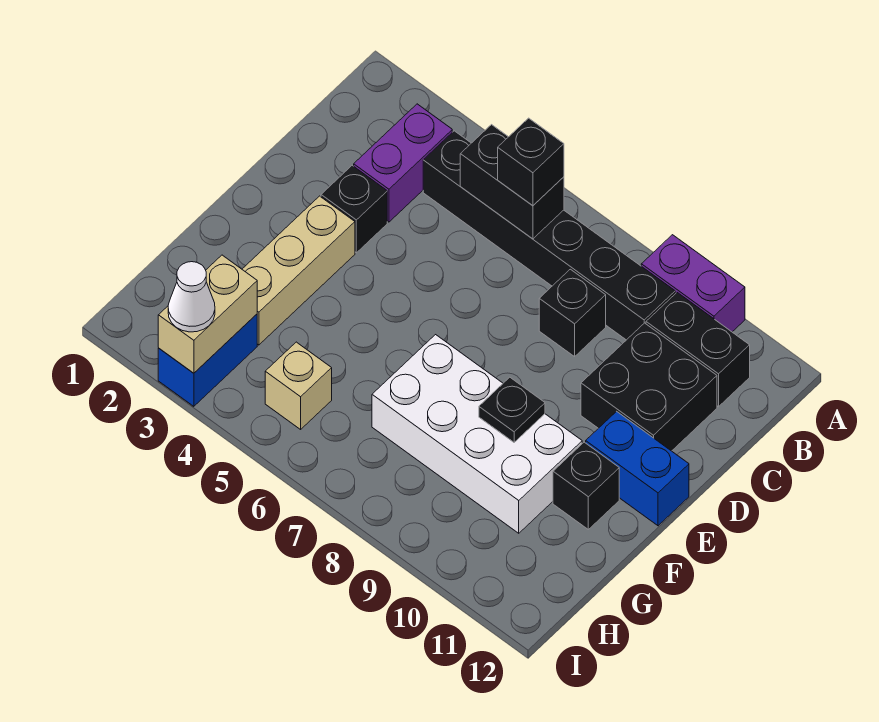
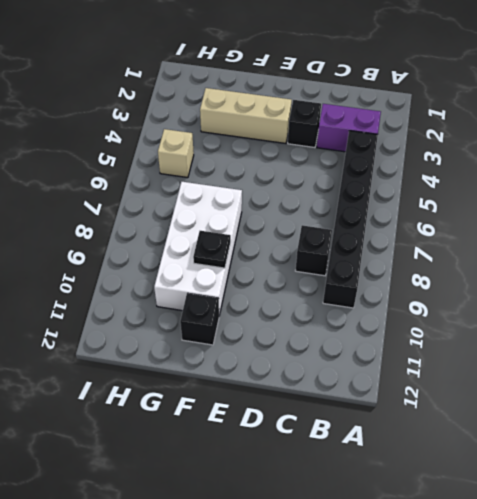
none -> purple 1x2 brick [641,235,745,332]
none -> black 1x2 brick [646,293,750,407]
none -> black 2x2 brick [581,323,717,451]

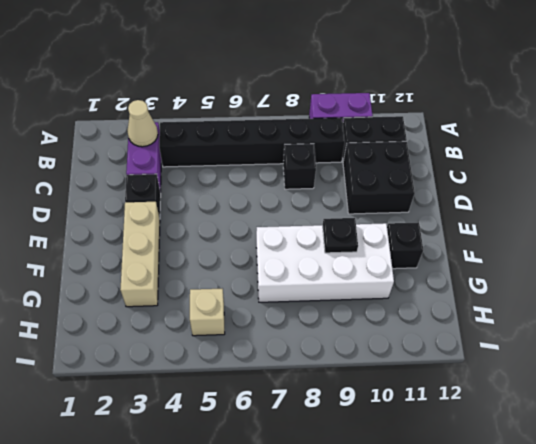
tan 1x1 cone [127,100,158,147] -> none
none -> blue 1x2 brick [586,411,689,526]
none -> blue 1x2 brick [158,314,257,406]
none -> black 1x2 brick [460,125,564,239]

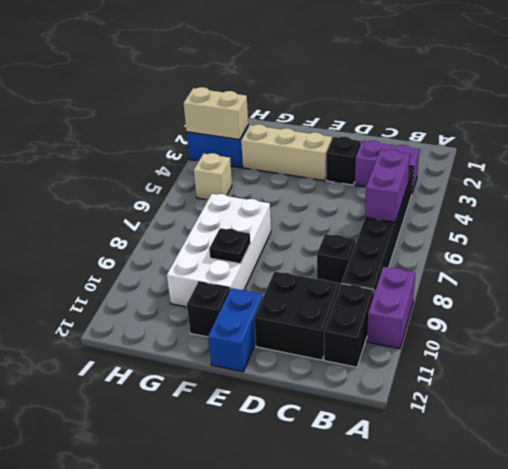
purple 1x2 brick [365,150,410,222] -> black 1x2 brick [460,125,564,239]
none -> black 1x1 brick [498,118,564,206]
none -> white 1x1 cone [168,262,215,332]

